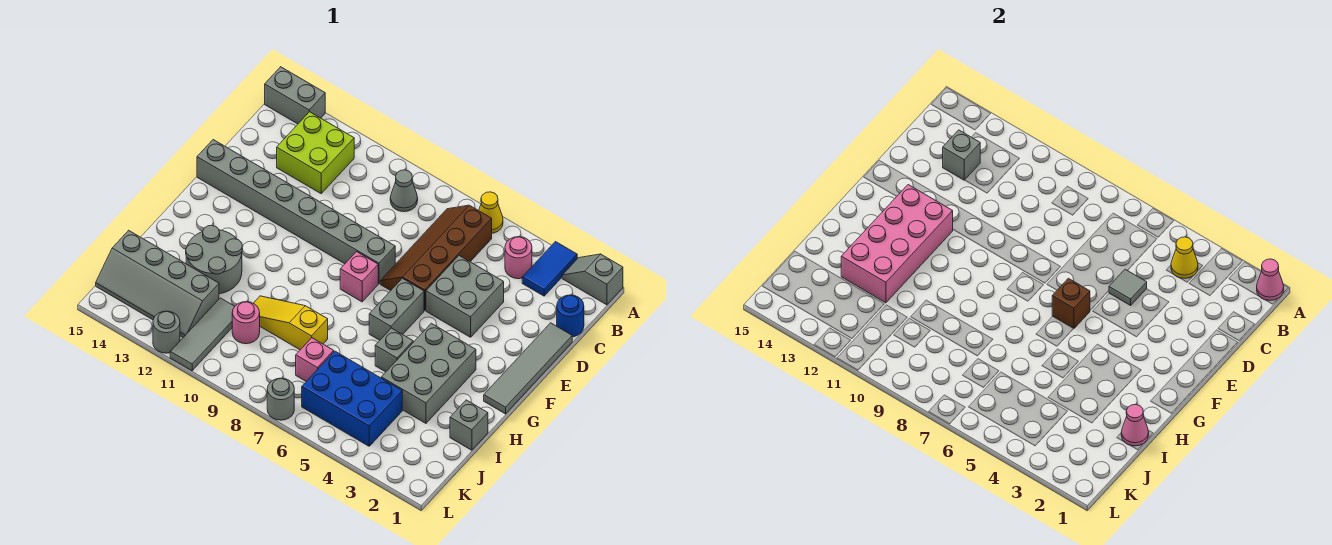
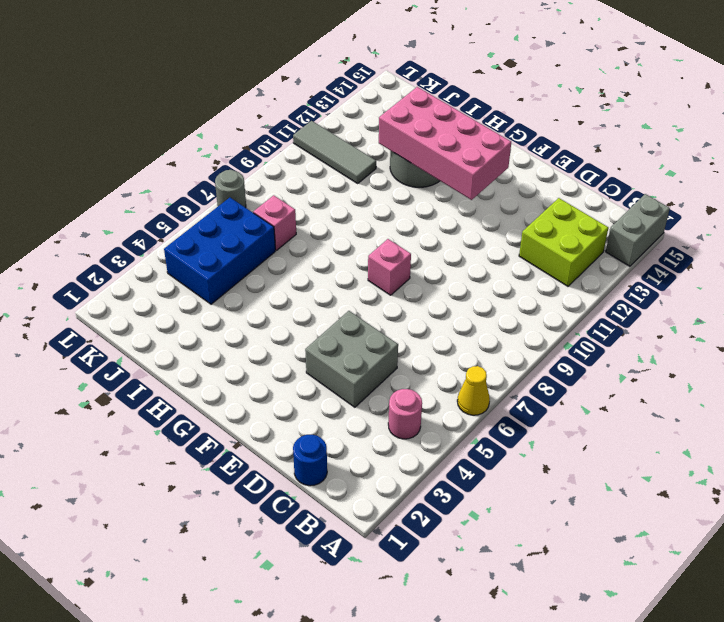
none -> grey 1x2 slope [562,254,623,305]
none -> blue 1x2 tile [522,242,577,296]
none -> brown 2x4 slope [380,205,492,310]
none -> grey 1x1 cone [390,170,418,212]

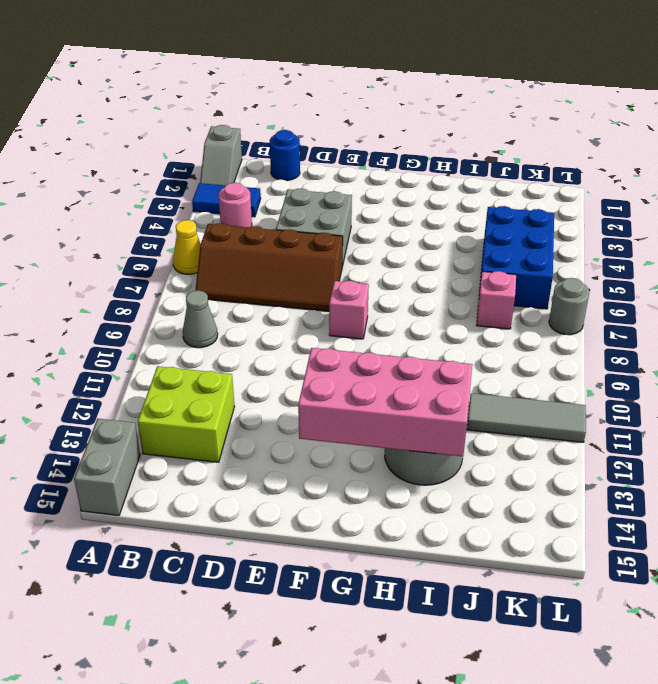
none -> grey 1x4 tile [484,323,572,414]
none -> grey 1x8 brick [197,140,395,284]
none -> grey 1x2 brick [369,278,424,340]
none -> grey 2x3 brick [381,323,476,423]

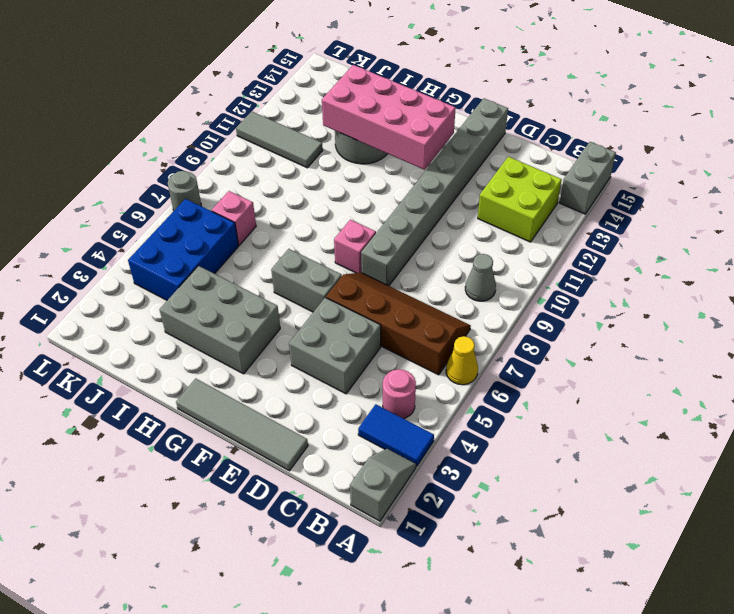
none -> blue 1x1 round brick [557,295,584,337]
none -> grey 1x1 brick [375,328,413,372]
none -> grey 1x1 brick [450,400,488,450]
none -> yellow 1x3 slope [253,296,328,350]

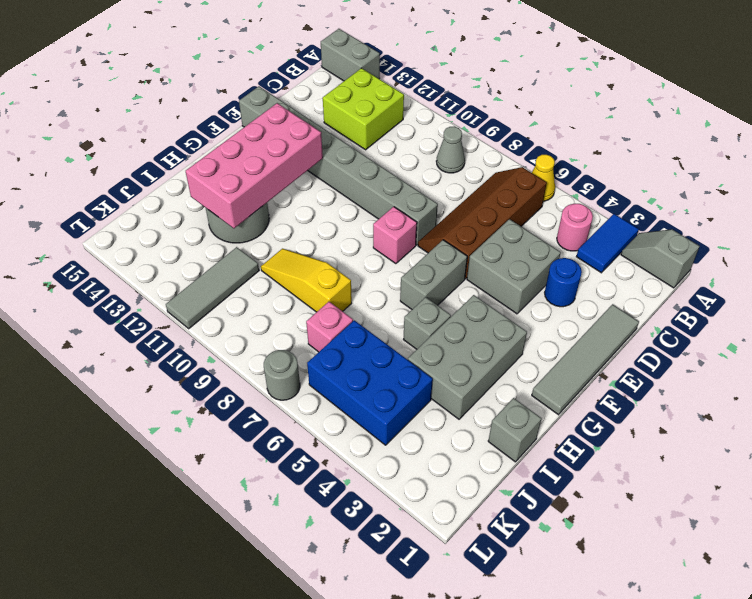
blue 1x1 round brick [545,258,582,307] -> blue 1x1 round brick moved to [557,295,584,337]
none -> pink 1x1 round brick [232,302,260,344]
none -> grey 2x4 slope [96,230,219,337]
none -> grey 1x1 round brick [153,311,180,353]
none -> pink 1x1 cone [1257,259,1284,300]

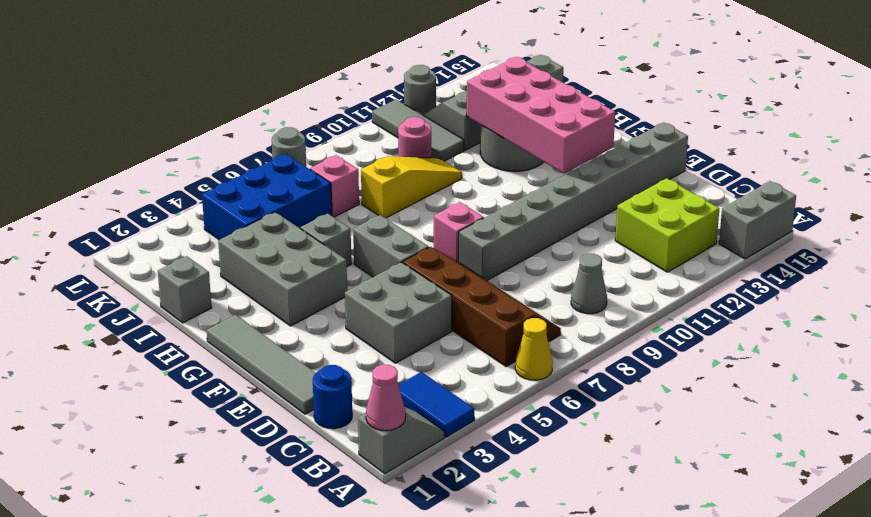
none -> pink 1x1 round brick [505,237,532,279]
none -> yellow 1x1 cone [1171,237,1198,278]
none -> grey 1x1 brick [943,130,980,180]
none -> grey 1x1 tile [1109,269,1147,305]

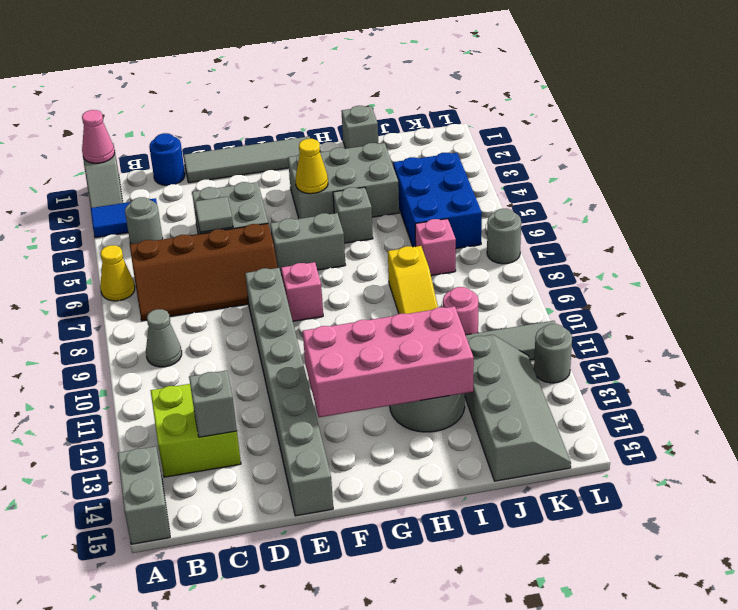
grey 1x1 round brick [125,197,163,244] -> pink 1x1 round brick [505,237,532,279]
yellow 1x1 cone [296,139,328,194] -> yellow 1x1 cone moved to [1171,237,1198,278]
none -> brown 1x1 brick [1052,278,1090,329]
none -> pink 1x1 cone [1121,405,1149,446]

